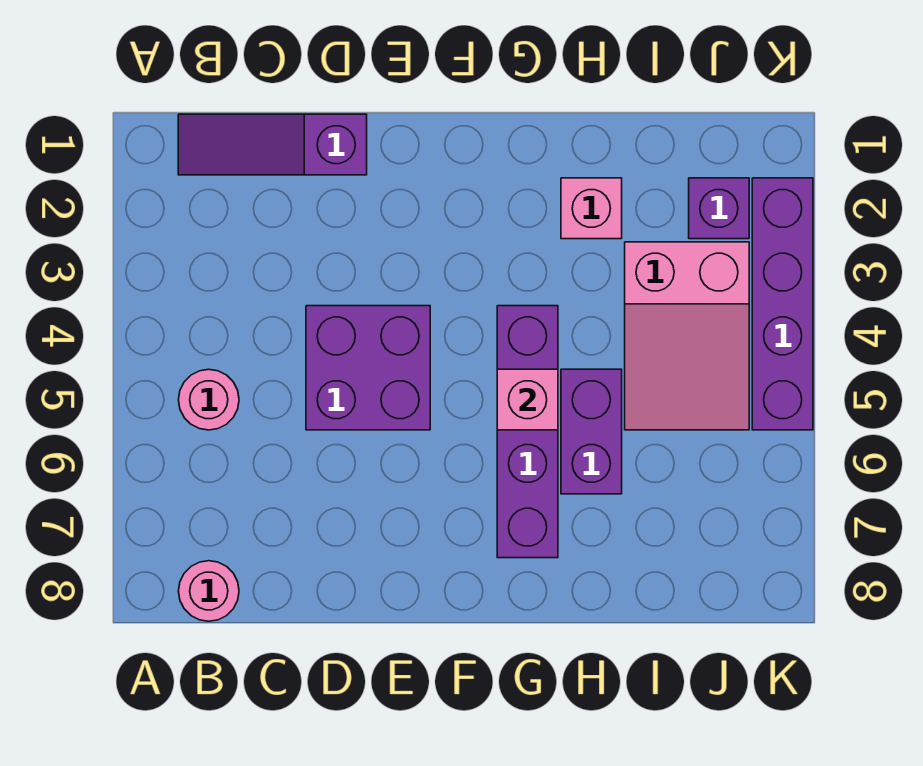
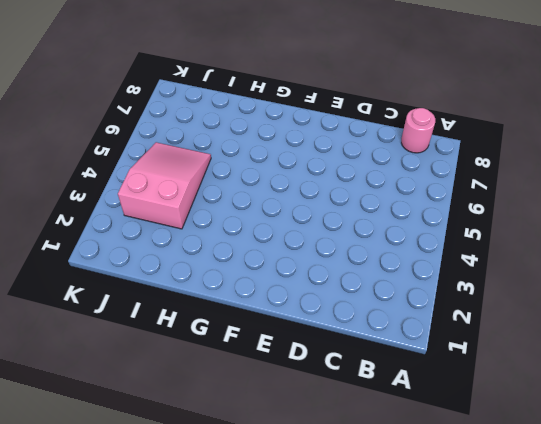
none -> purple 1x3 slope [178,114,367,175]
none -> pink 1x1 round brick [179,369,239,430]

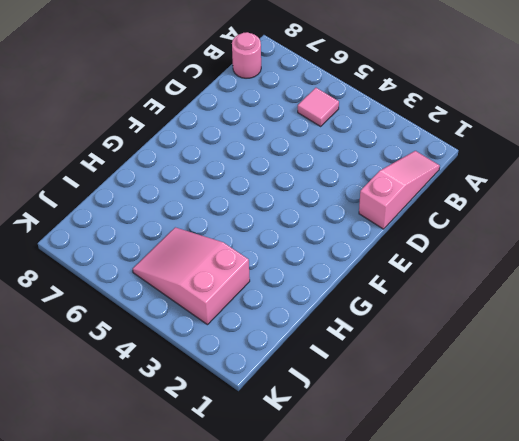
pink 1x3 slope [359,151,440,229] -> purple 1x3 slope [178,114,367,175]
pink 1x1 tile [298,88,339,126] -> pink 1x1 round brick [179,369,239,430]
none -> purple 2x2 brick [306,306,430,430]
none -> purple 1x4 brick [497,306,558,558]

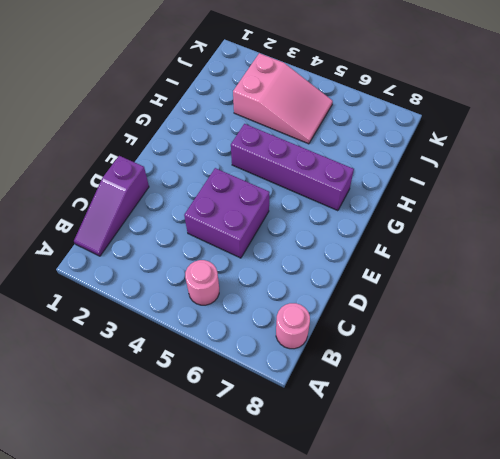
none -> pink 1x1 brick [561,178,622,239]
none -> purple 1x2 brick [561,369,622,494]

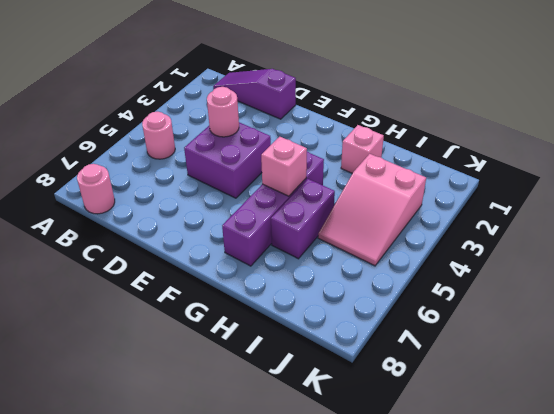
pink 1x1 round brick [207,87,239,137] -> none
none -> purple 1x1 brick [689,178,749,239]
none -> purple 1x4 brick [752,178,813,430]

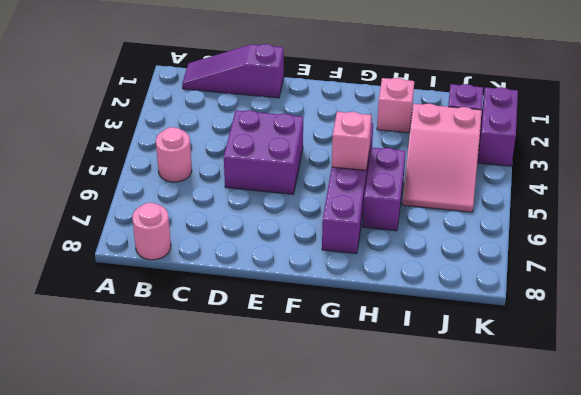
purple 1x2 brick [478,87,518,166] -> purple 1x4 brick [752,178,813,430]

